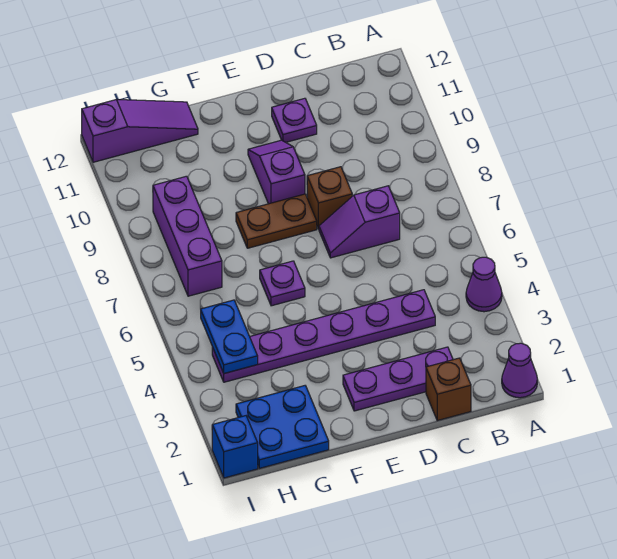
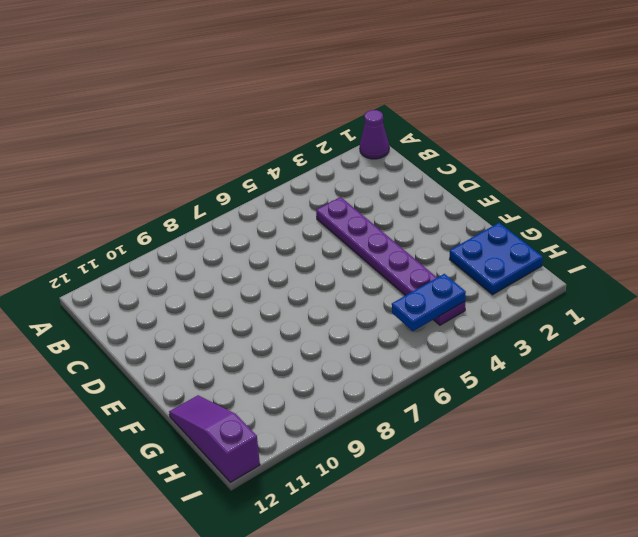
none -> purple 1x1 cone [466,257,502,312]
none -> brown 1x1 brick [426,358,471,421]
none -> purple 1x3 plate [343,347,453,411]

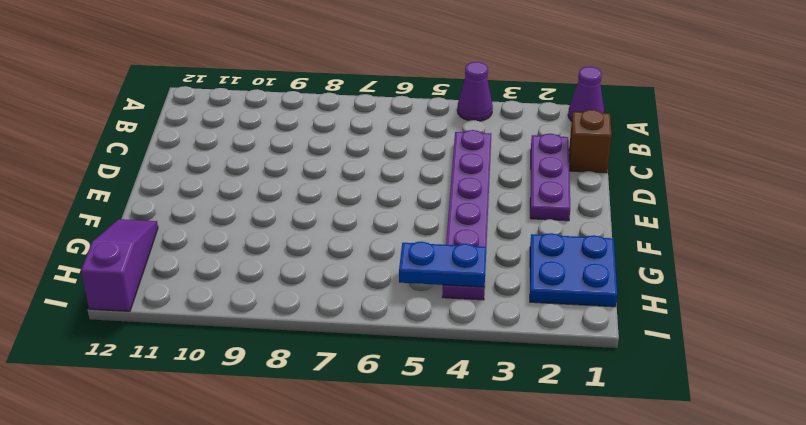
none -> purple 1x2 slope [319,186,400,258]
none -> brown 1x1 brick [307,167,352,229]
none -> purple 1x1 plate [272,98,317,142]

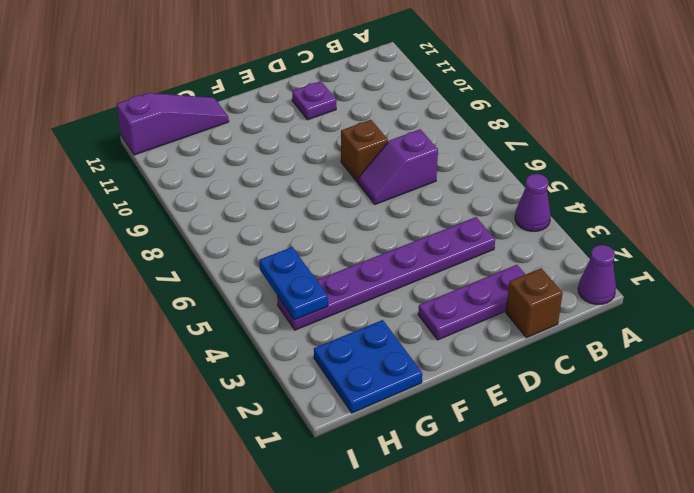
none -> brown 1x2 plate [236,194,317,248]
none -> purple 1x2 slope [248,140,305,204]
none -> purple 1x1 plate [260,261,305,306]

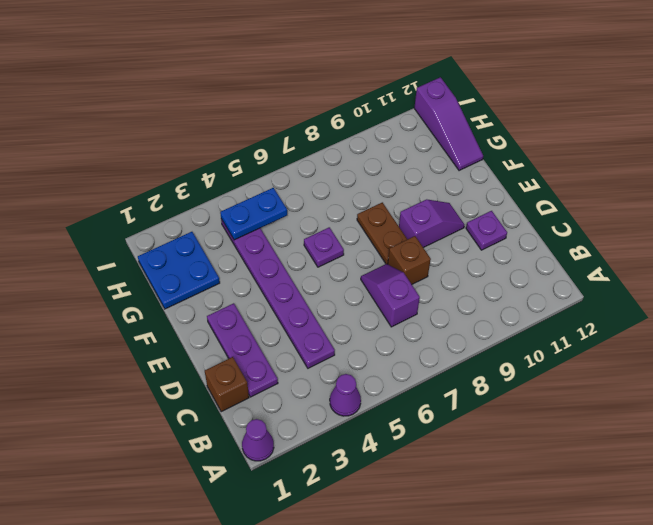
none -> purple 1x3 brick [153,176,222,296]
none -> blue 1x1 brick [212,416,258,478]

